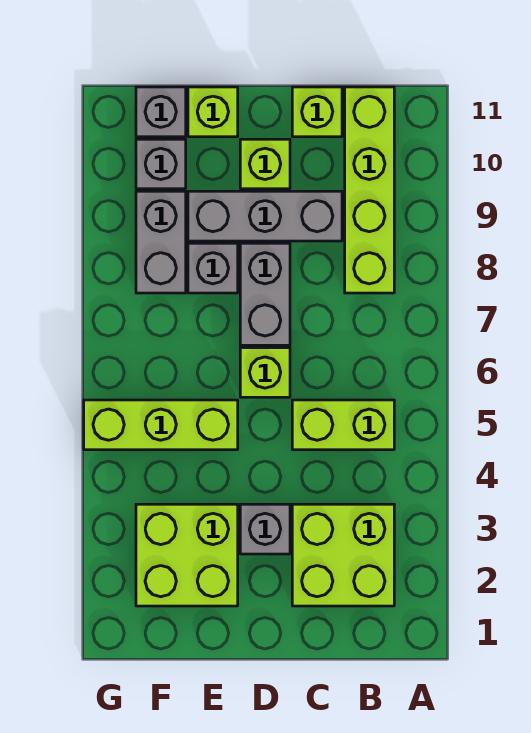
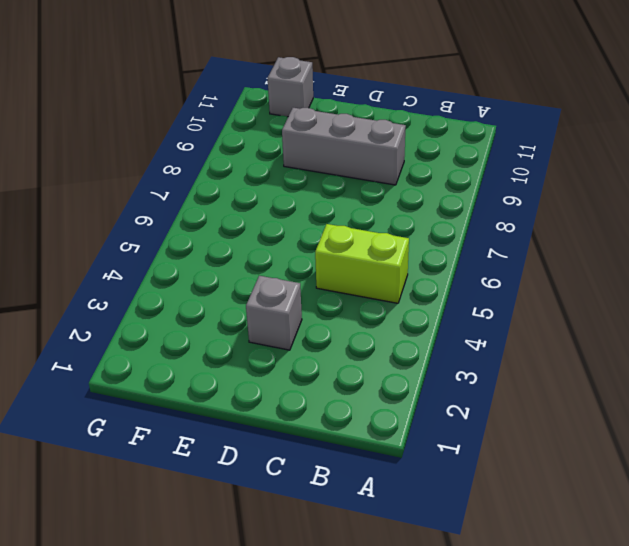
none -> lime 2x2 brick [292,504,394,606]
none -> lime 1x4 brick [345,87,394,293]
none -> lime 1x1 brick [292,87,342,137]

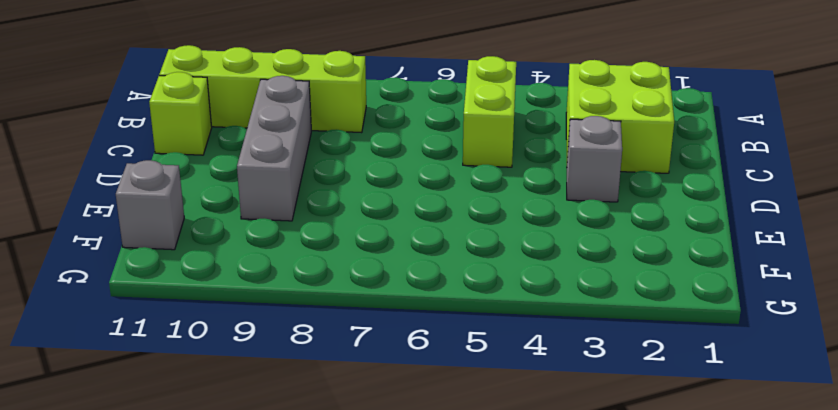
none -> lime 1x1 brick [240,348,290,397]
none -> grey 1x2 brick [240,243,290,345]
none -> lime 1x1 brick [240,139,290,189]

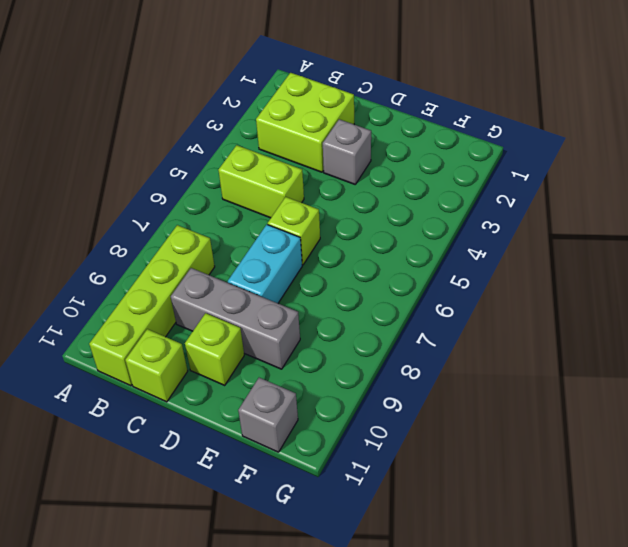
cyan 1x2 brick [228,225,302,303] -> grey 1x2 brick [240,243,290,345]
none -> lime 2x2 brick [136,504,238,606]
none -> lime 1x3 brick [84,400,238,450]
none -> grey 1x1 brick [188,243,238,293]

